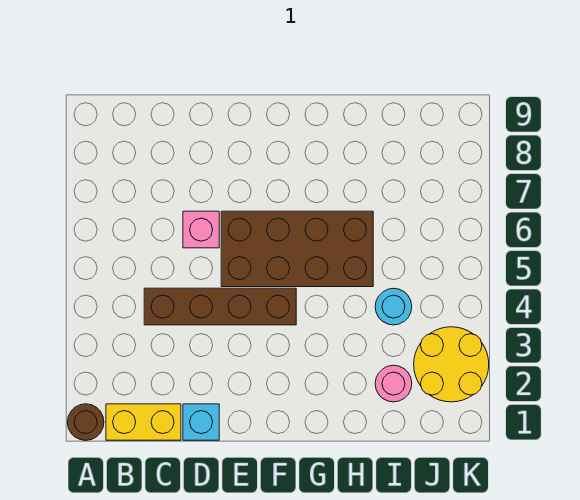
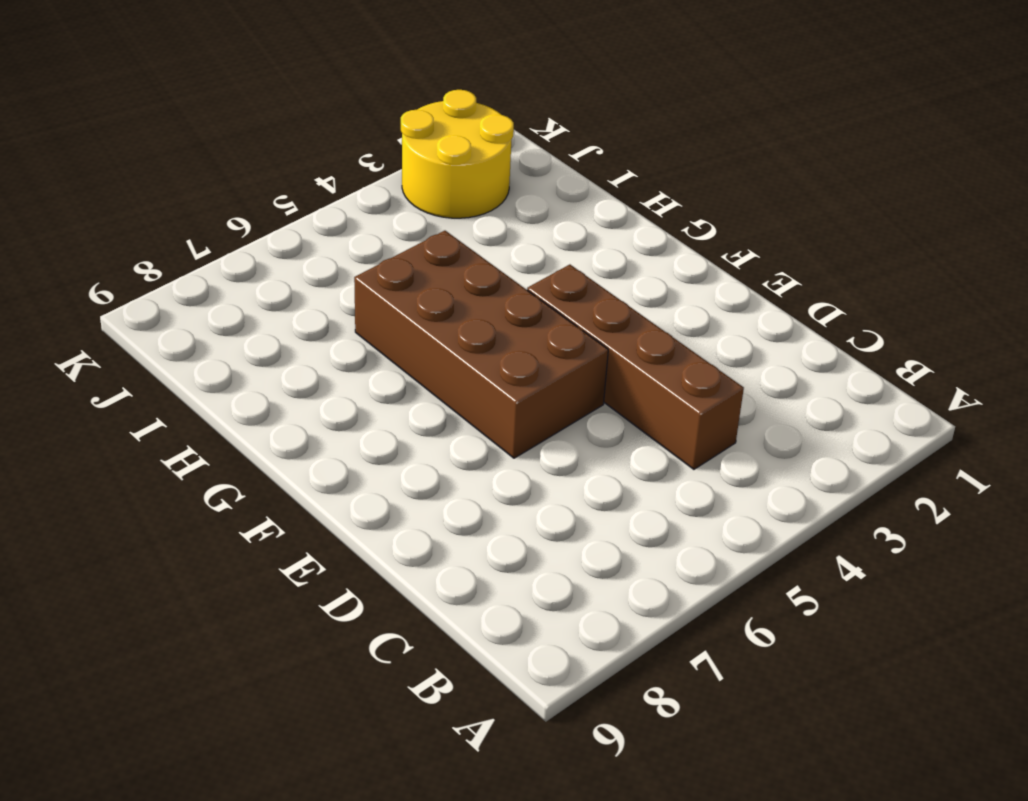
none -> brown 1x1 round brick [67,404,104,440]
none -> yellow 1x2 brick [106,404,181,440]

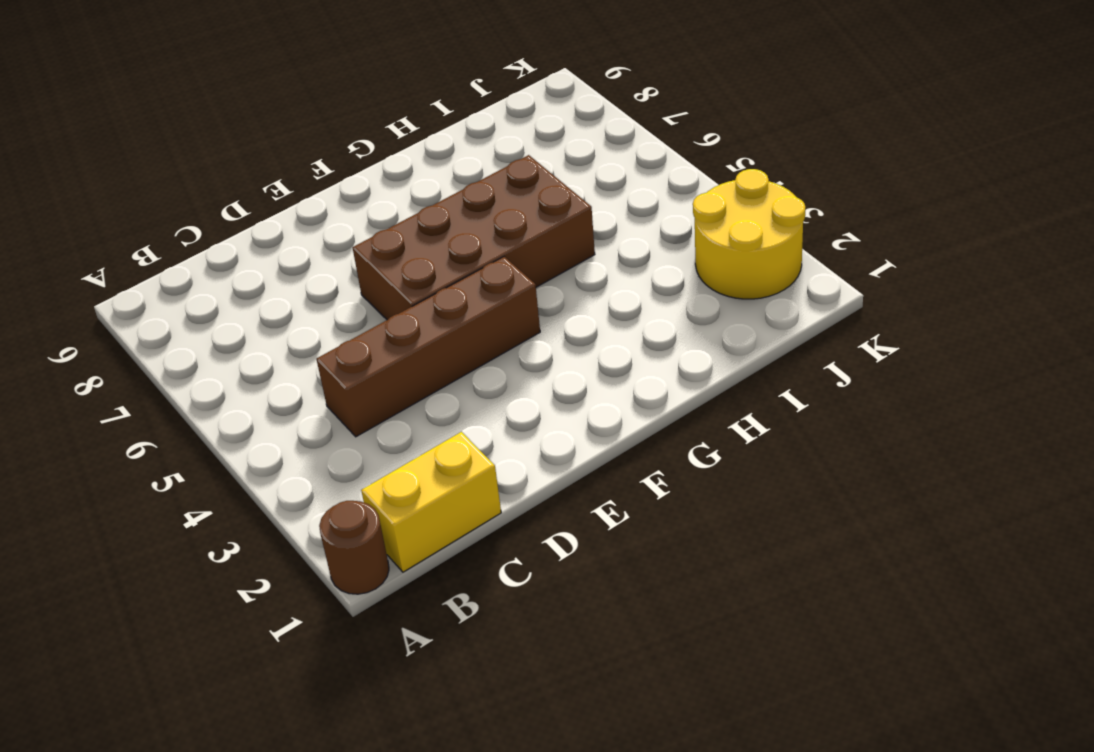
none -> cyan 1x1 brick [183,404,219,440]
none -> pink 1x1 brick [183,211,219,248]

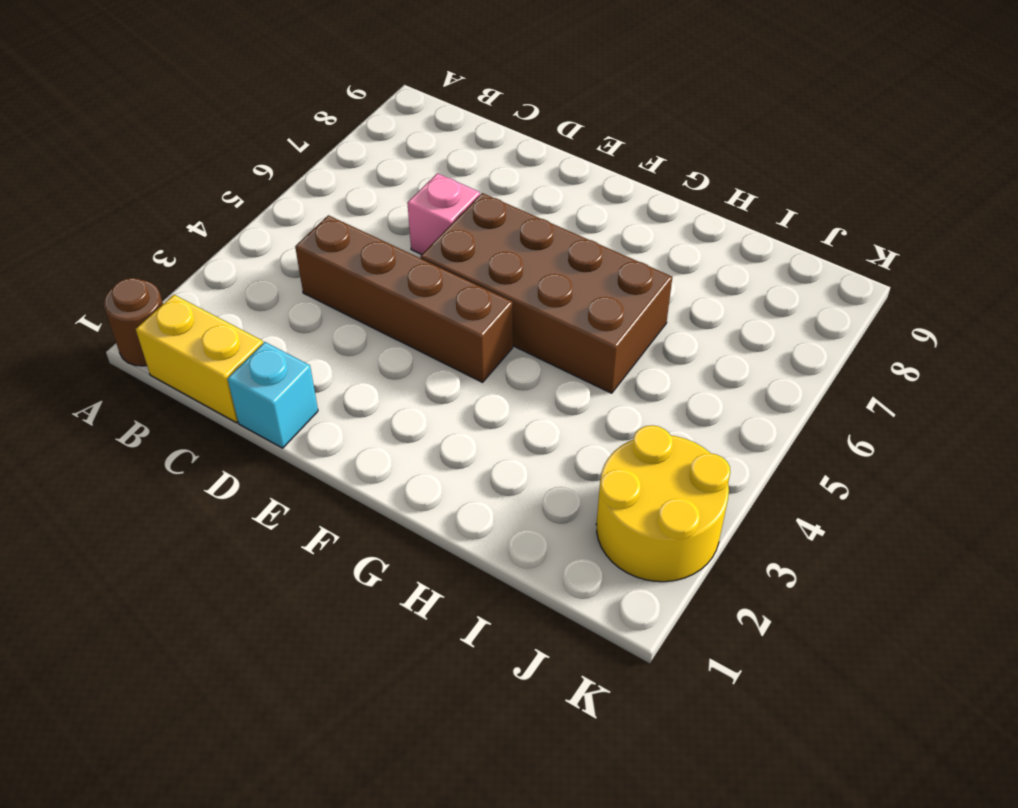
none -> pink 1x1 round brick [375,365,412,402]
none -> cyan 1x1 round brick [375,288,412,325]

